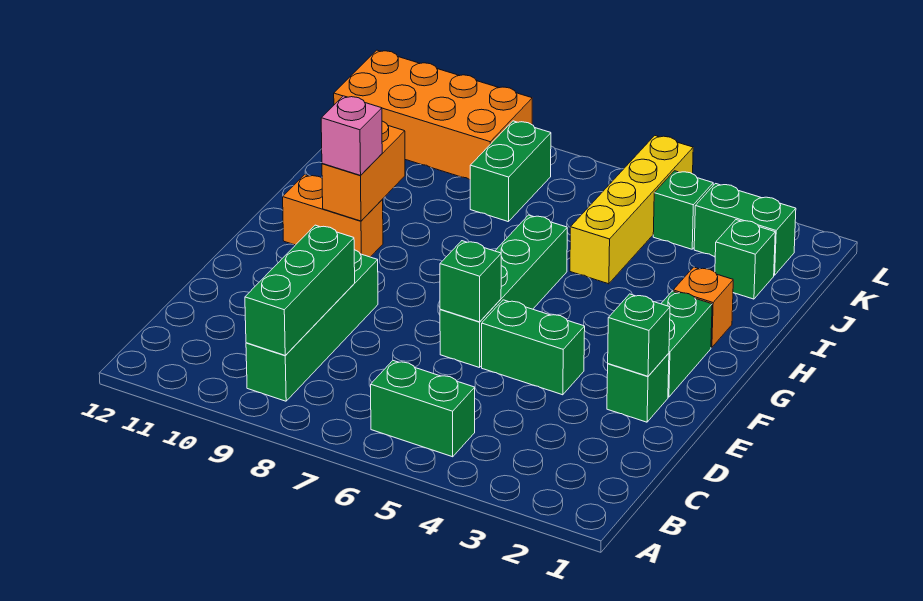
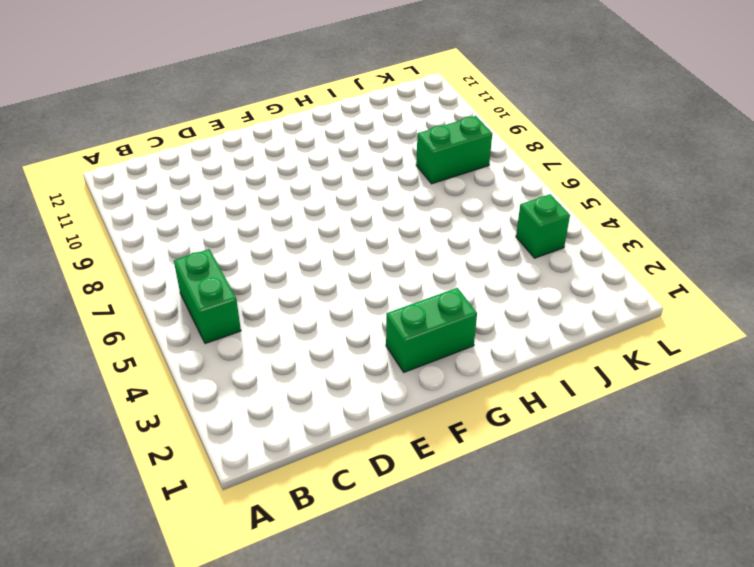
none -> green 1x4 brick [246,250,378,401]
none -> green 1x1 brick [607,353,669,422]
none -> green 1x2 brick [482,300,585,395]

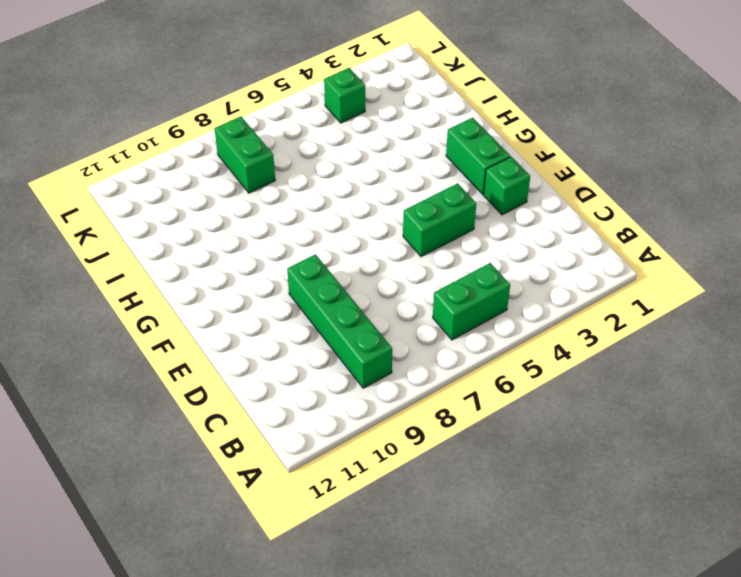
none -> green 1x4 brick [440,215,567,368]
none -> orange 1x2 brick [283,175,383,257]
none -> orange 1x1 brick [673,267,733,348]

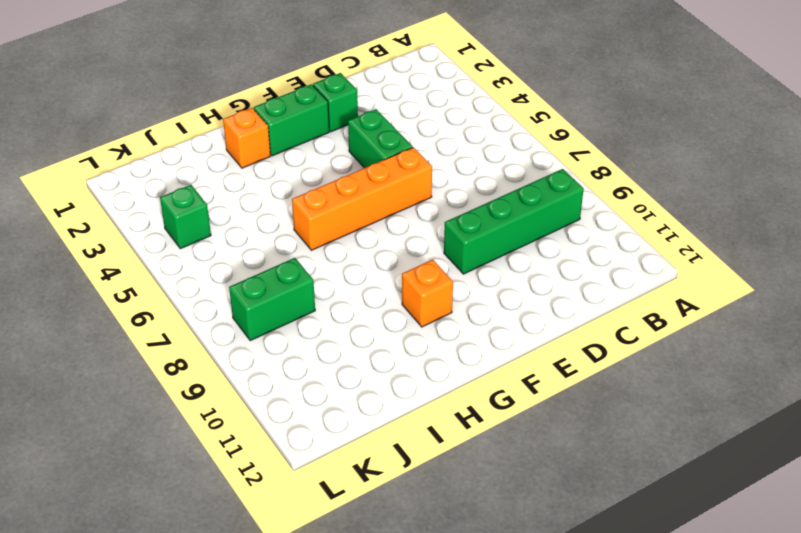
orange 1x4 brick [292,147,432,250] -> green 1x4 brick [440,215,567,368]
orange 1x1 brick [402,260,453,327] -> orange 1x2 brick [283,175,383,257]
none -> green 1x2 brick [371,361,475,457]
none -> yellow 1x4 brick [570,136,693,284]
none -> green 1x1 brick [715,220,775,299]

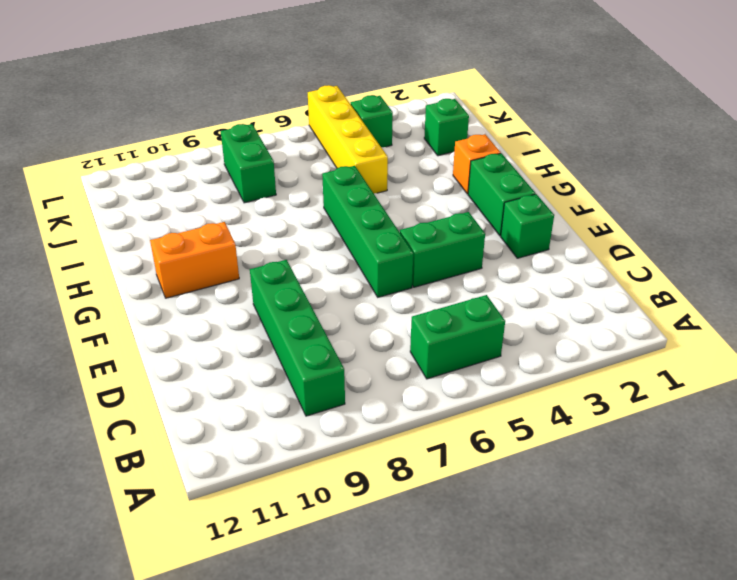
none -> green 1x2 brick [694,184,796,275]
none -> orange 2x4 brick [334,50,532,180]
none -> green 1x3 brick [245,225,355,355]

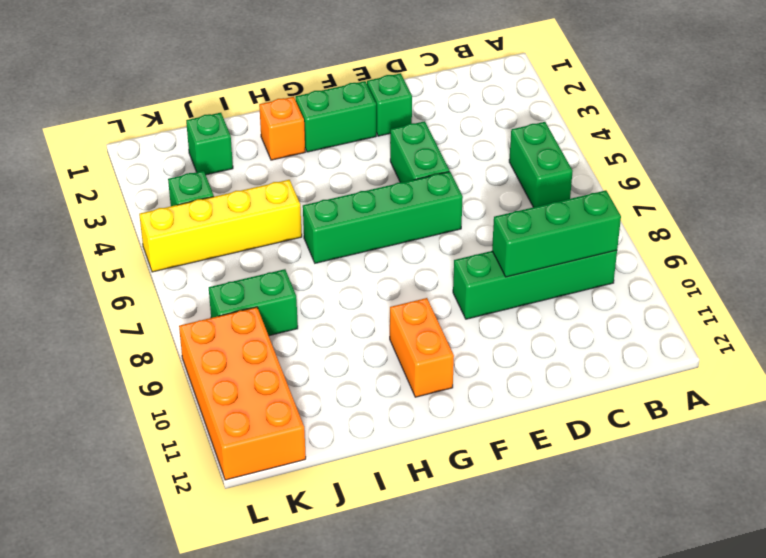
none -> green 1x2 brick [694,184,796,275]
none -> green 1x1 brick [608,294,670,376]
none -> green 1x1 brick [440,241,501,322]

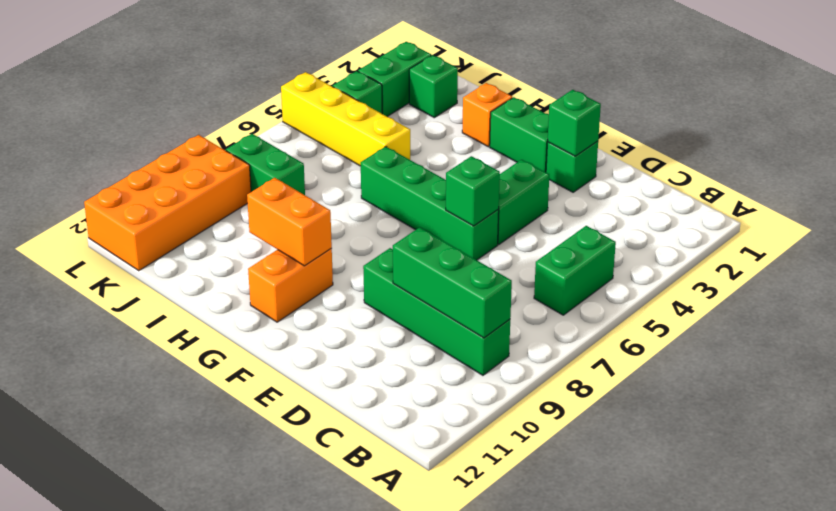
none -> pink 1x1 brick [321,96,382,175]

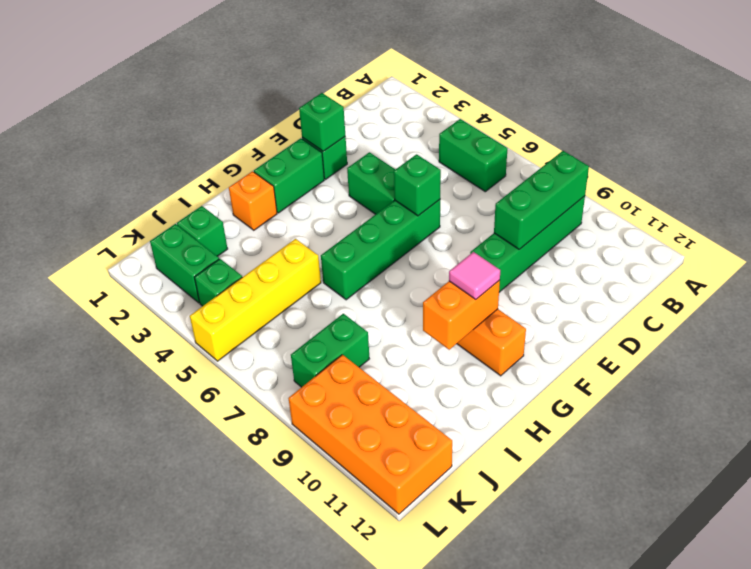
pink 1x1 tile [449,252,500,299] -> pink 1x1 brick [321,96,382,175]

